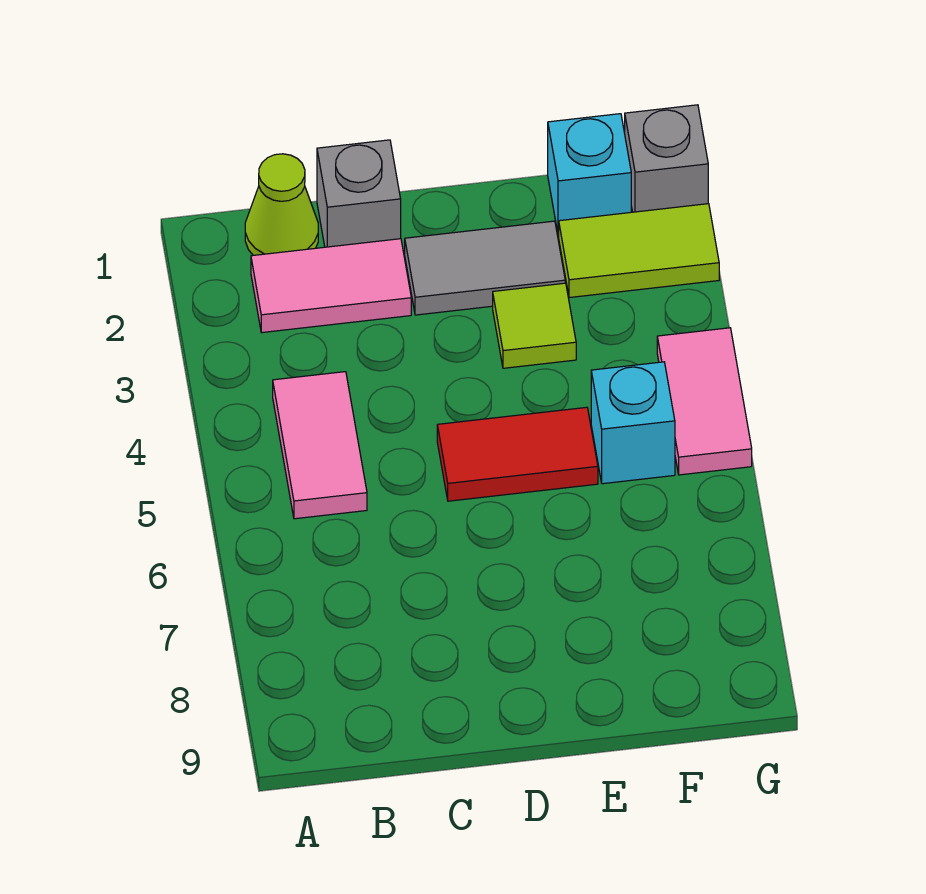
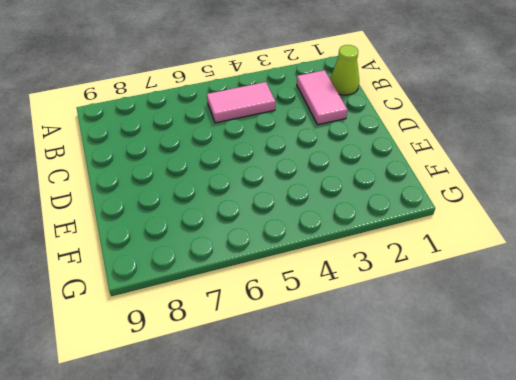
none -> grey 1x1 brick [317,140,401,247]
none -> grey 1x2 tile [405,221,565,315]
none -> red 1x2 tile [437,407,598,501]

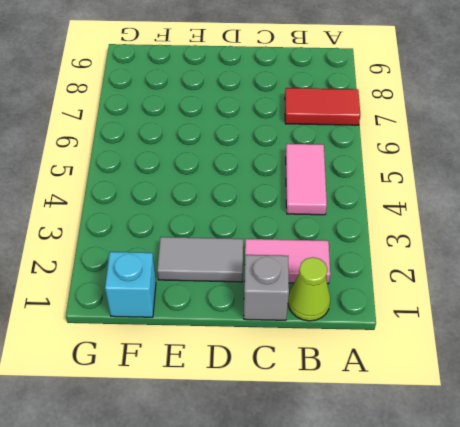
red 1x2 tile [285,88,360,125] -> red 1x2 tile moved to [437,407,598,501]
none -> lime 1x1 tile [493,283,576,368]
none -> lime 1x2 tile [559,204,719,298]
none -> cyan 1x1 brick [591,362,675,484]

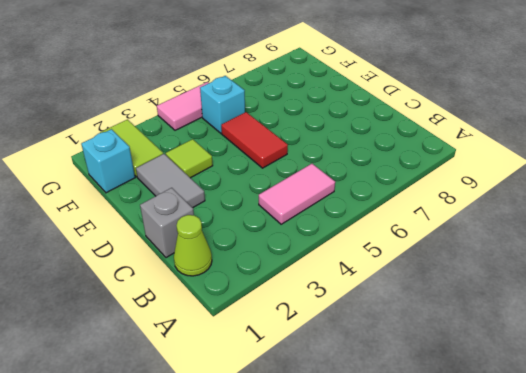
none -> pink 1x2 tile [251,239,411,333]
none -> grey 1x1 brick [625,105,708,212]

